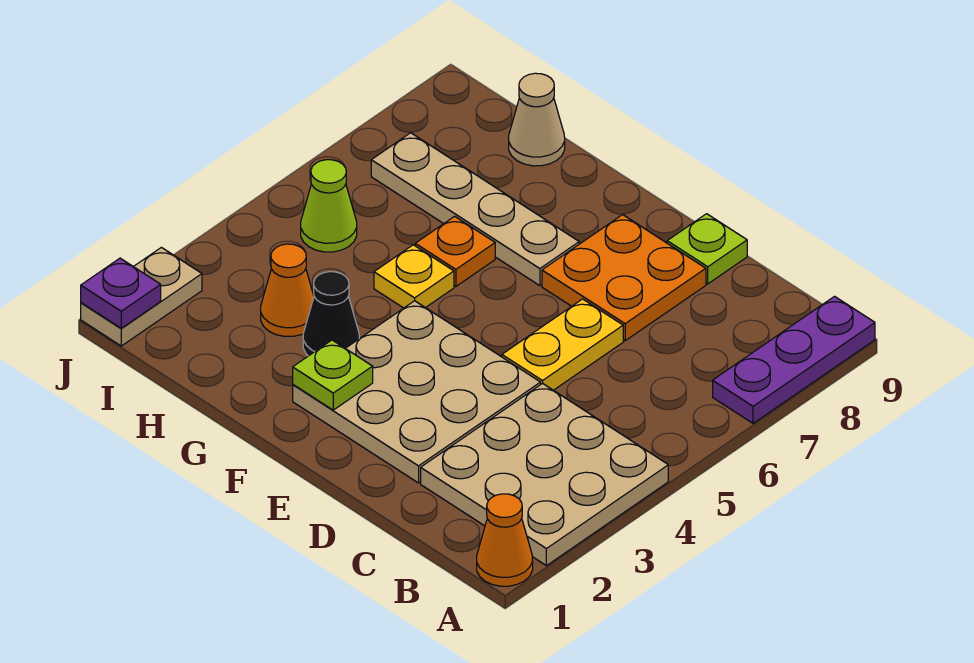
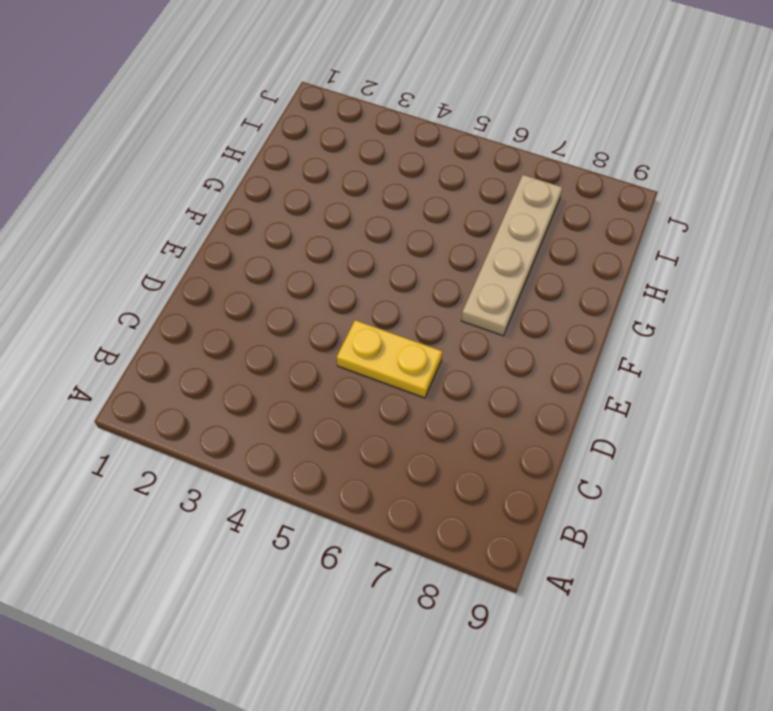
none -> orange 1x1 cone [477,494,533,586]
none -> tan 3x3 plate [421,383,668,566]
none -> purple 1x3 plate [713,296,875,423]

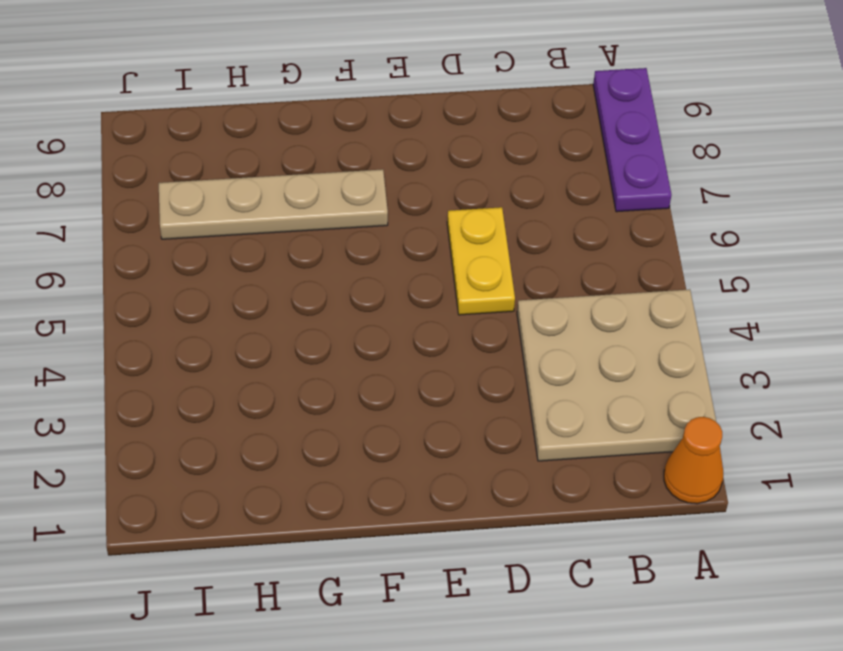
none -> tan 3x3 plate [293,301,541,483]
none -> orange 2x2 plate [542,215,706,341]
none -> lime 1x1 plate [667,214,747,284]

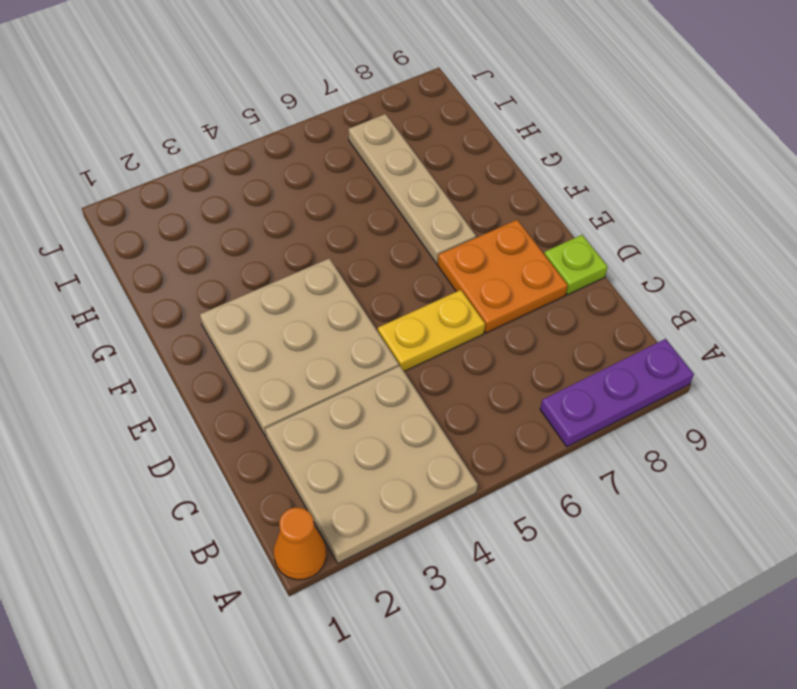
none -> black 1x1 cone [303,272,359,356]
none -> yellow 1x1 plate [374,245,454,308]
none -> orange 1x1 plate [415,216,495,286]

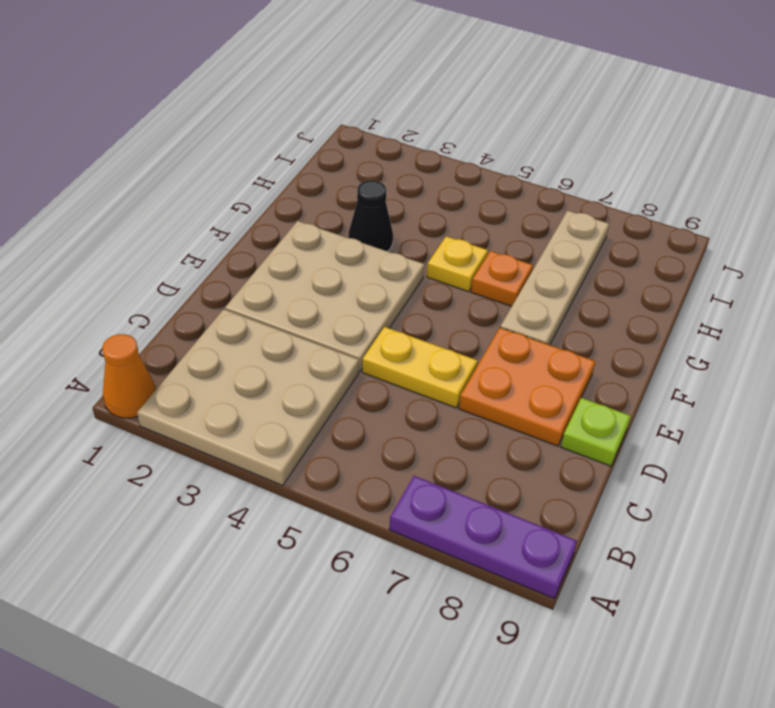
none -> orange 1x1 cone [261,244,314,336]
none -> tan 1x1 cone [509,73,565,166]
none -> lime 1x1 cone [301,160,357,252]

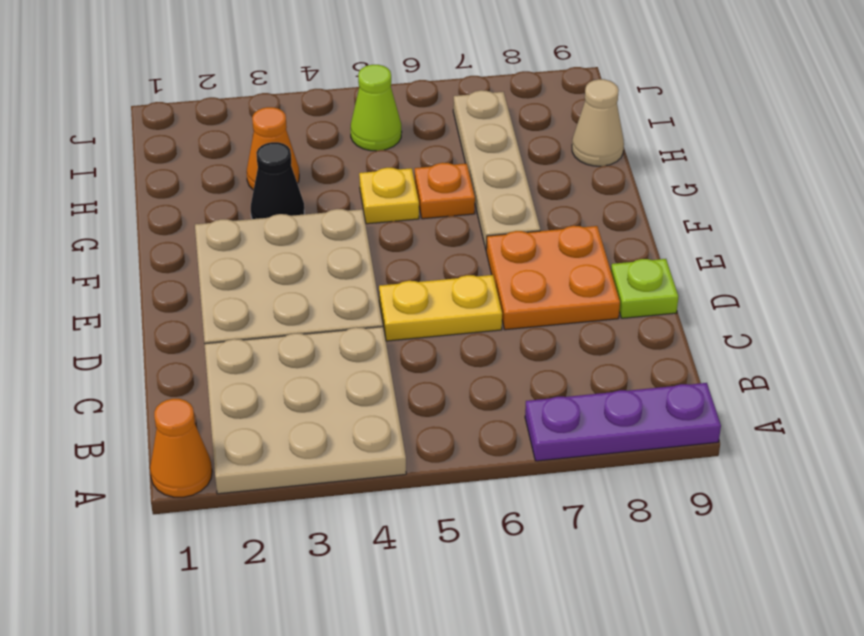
none -> tan 1x2 plate [81,247,202,346]
none -> lime 1x1 plate [293,340,373,410]
none -> purple 1x1 plate [81,258,161,328]

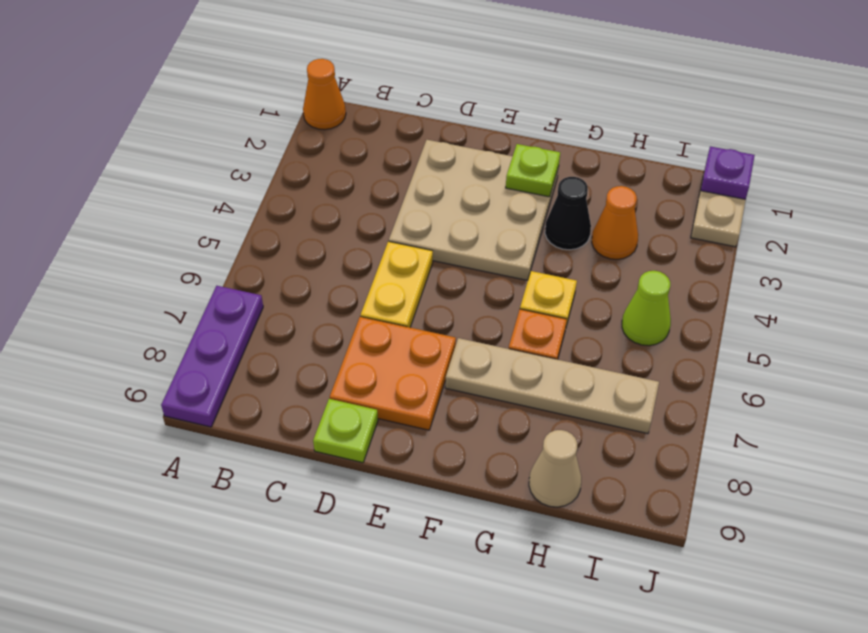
none -> tan 3x3 plate [421,383,668,566]

